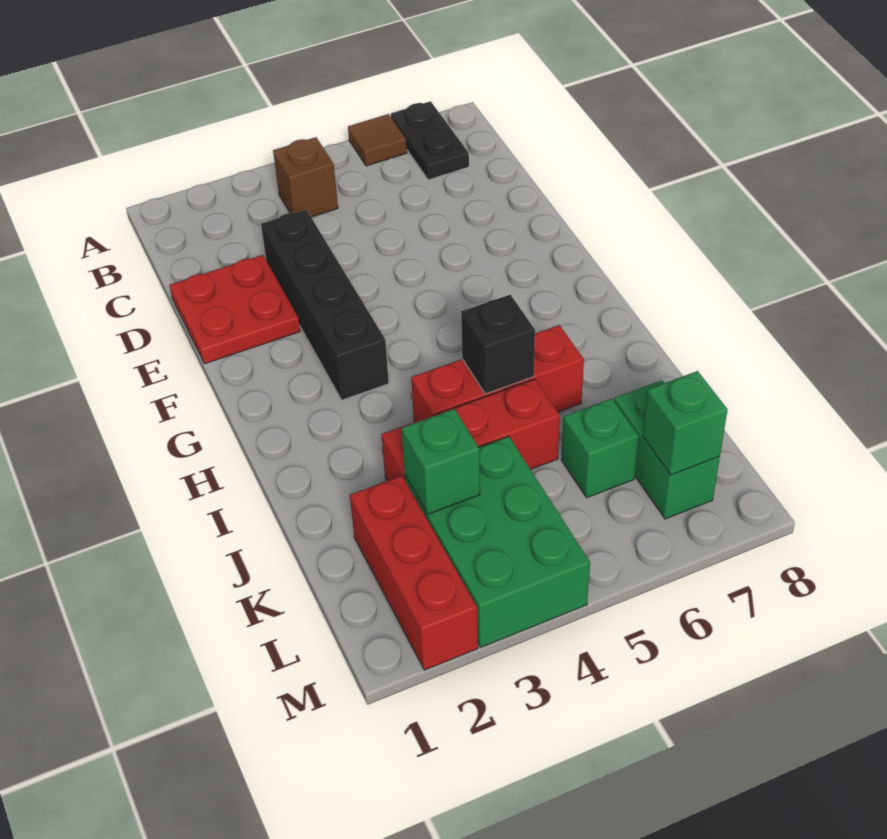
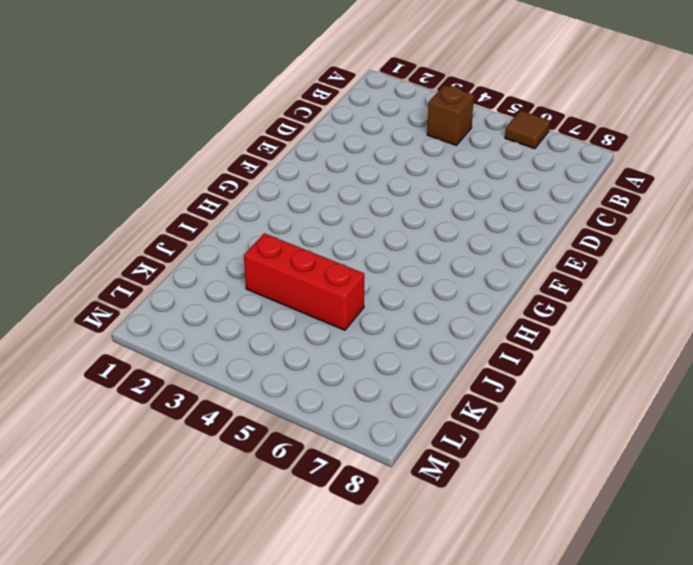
none -> black 1x2 plate [391,101,469,180]
none -> red 2x2 plate [169,255,300,364]
none -> black 1x4 brick [261,210,389,400]

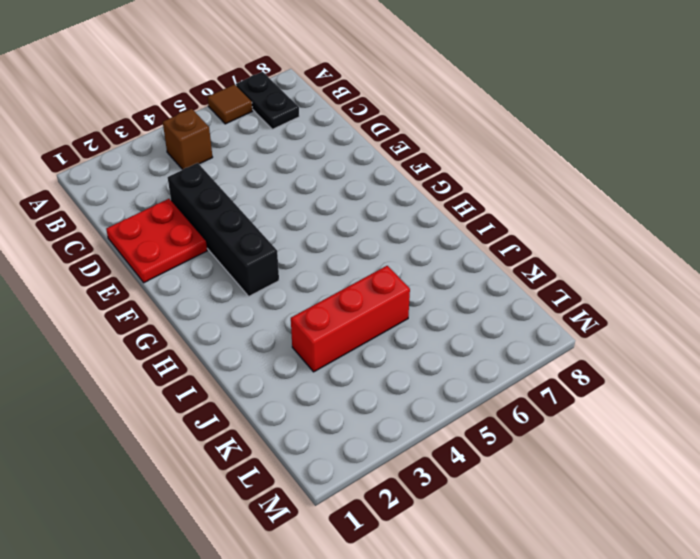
none -> red 1x3 brick [411,325,584,422]
none -> red 1x3 brick [350,476,478,670]
none -> green 2x3 brick [405,436,590,647]

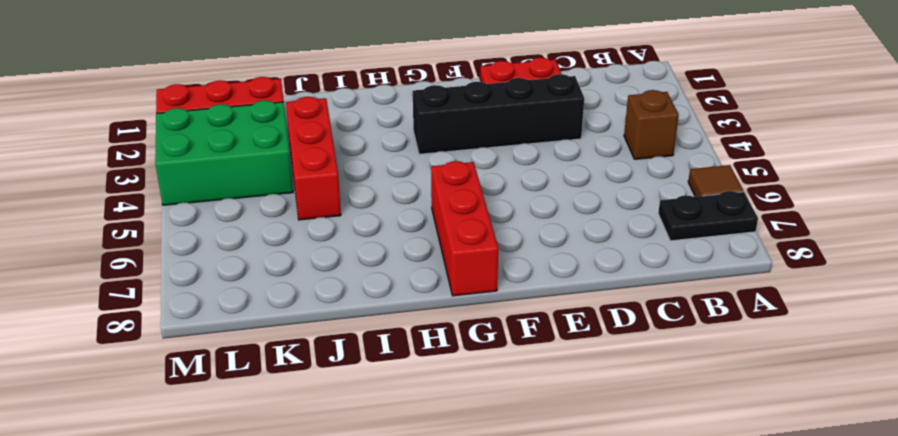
red 1x3 brick [431,161,498,296] -> red 1x3 brick moved to [411,325,584,422]
none -> green 1x1 brick [561,399,639,498]
none -> green 1x2 brick [614,380,720,519]
none -> black 1x1 brick [461,295,535,394]

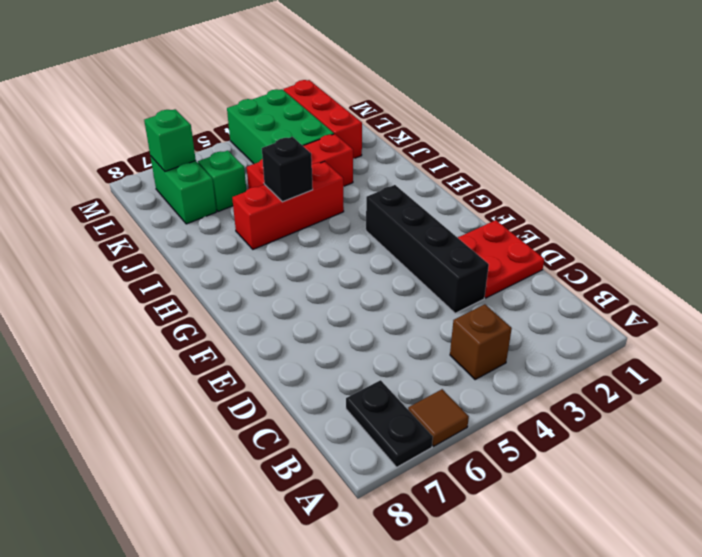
none -> green 1x1 brick [401,409,480,514]

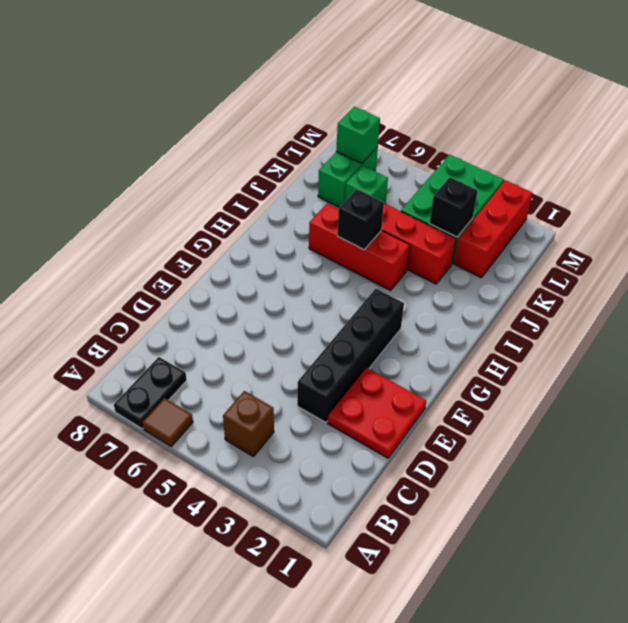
black 1x1 brick [430,177,478,237] -> green 1x1 brick [401,409,480,514]

